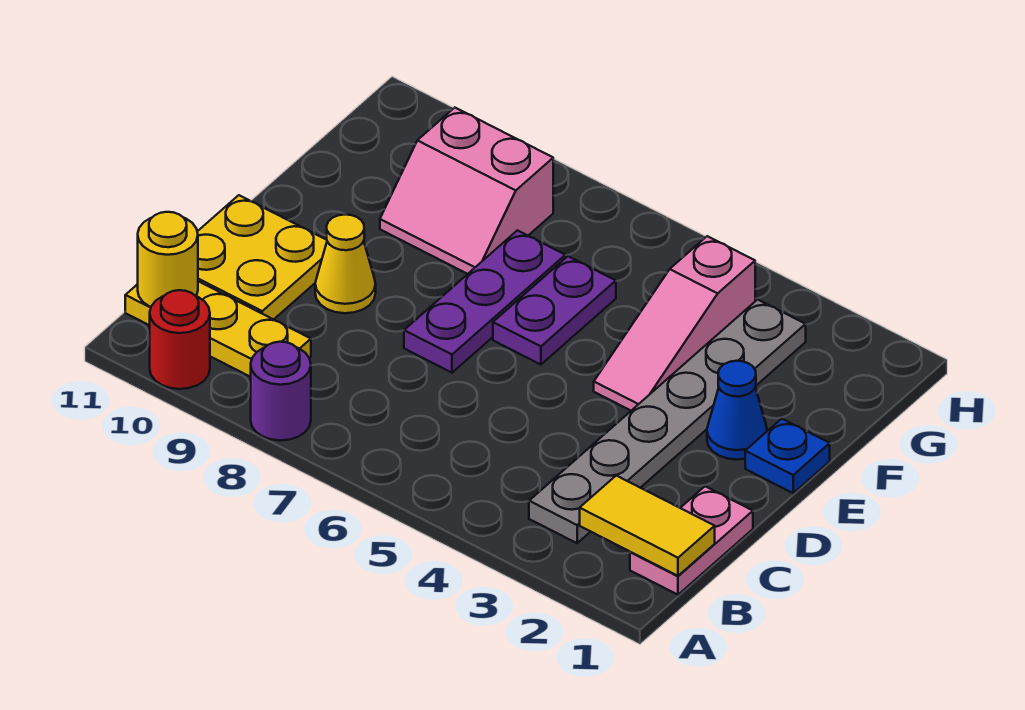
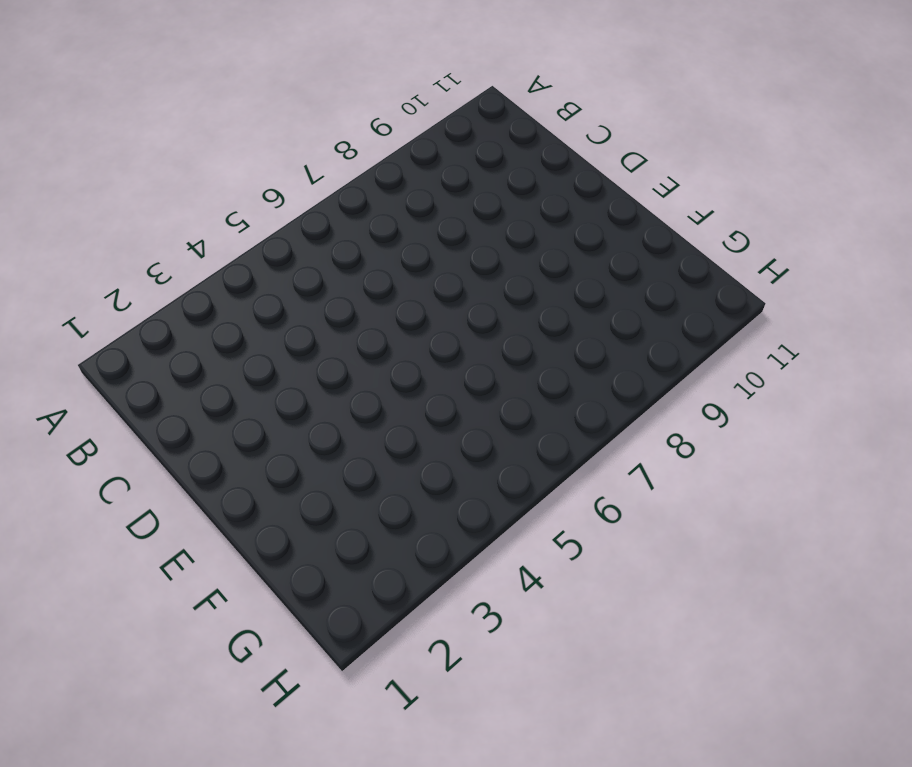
none -> purple 1x1 round brick [251,342,311,440]
none -> red 1x1 round brick [150,290,210,389]
none -> pink 1x2 plate [630,486,753,595]

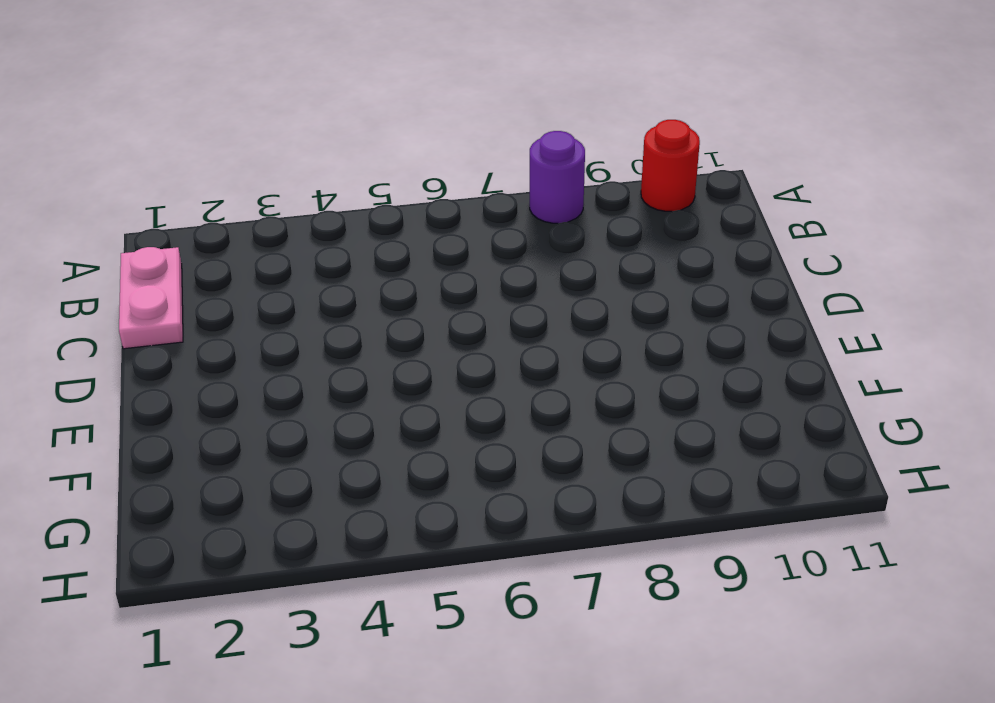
none -> grey 1x6 plate [529,299,806,543]
none -> yellow 1x3 plate [125,281,311,377]
none -> yellow 2x2 plate [197,195,327,320]

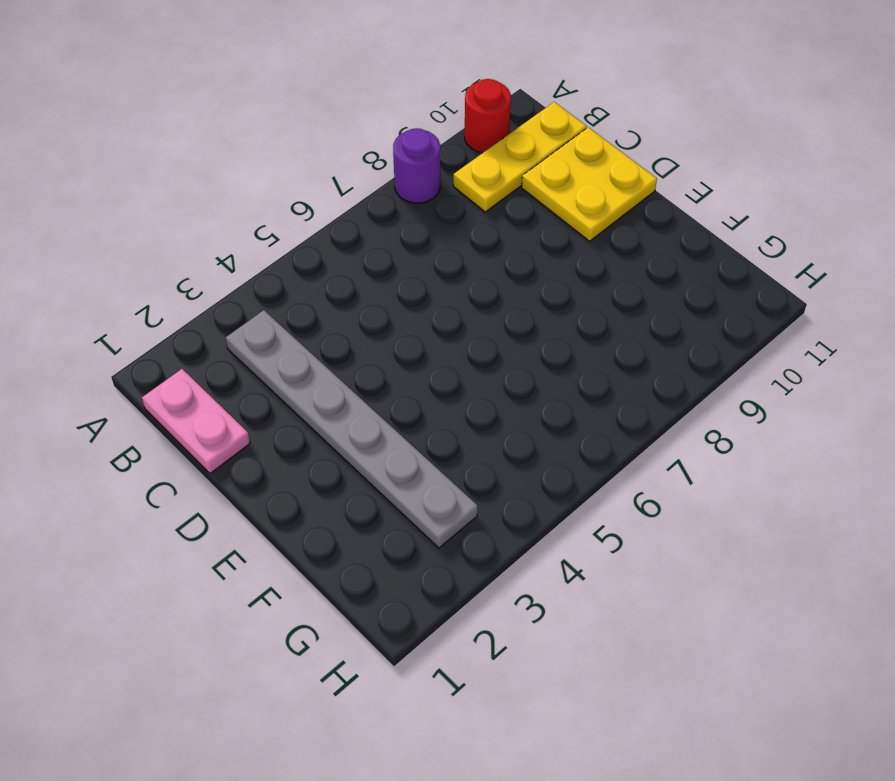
none -> purple 1x3 plate [404,230,565,373]
none -> yellow 1x1 cone [315,215,376,313]
none -> blue 1x1 plate [745,419,830,493]

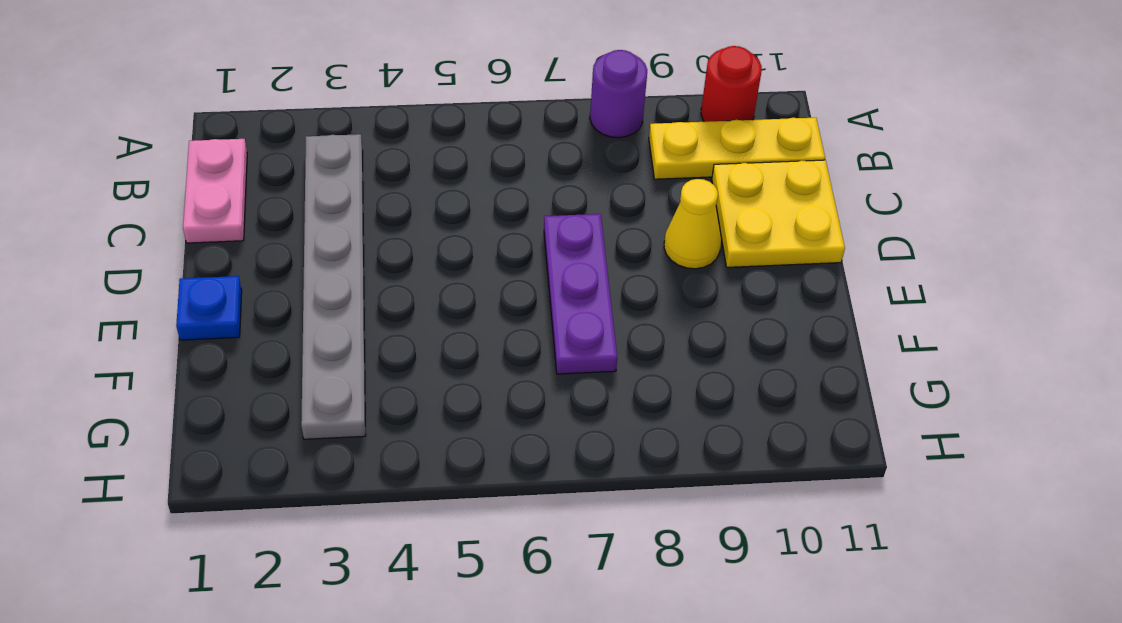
none -> blue 1x1 cone [707,361,767,460]
none -> pink 1x3 slope [594,236,755,411]
none -> purple 1x2 plate [493,256,616,365]

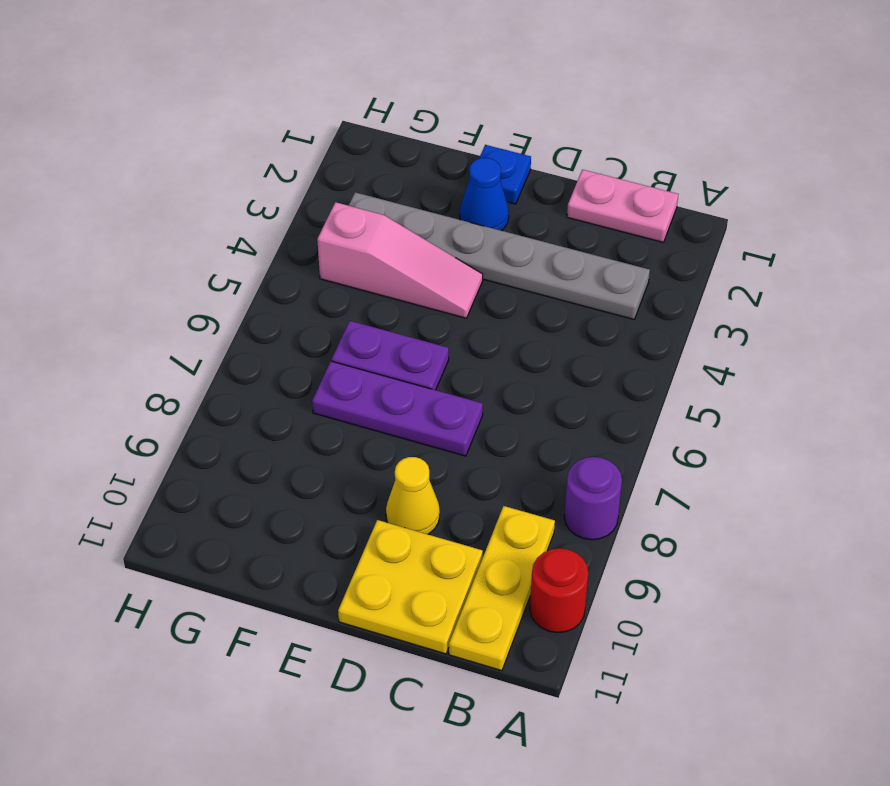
none -> pink 2x2 slope [380,108,553,274]
none -> yellow 1x2 tile [580,476,715,576]
none -> yellow 1x1 round brick [138,212,198,307]

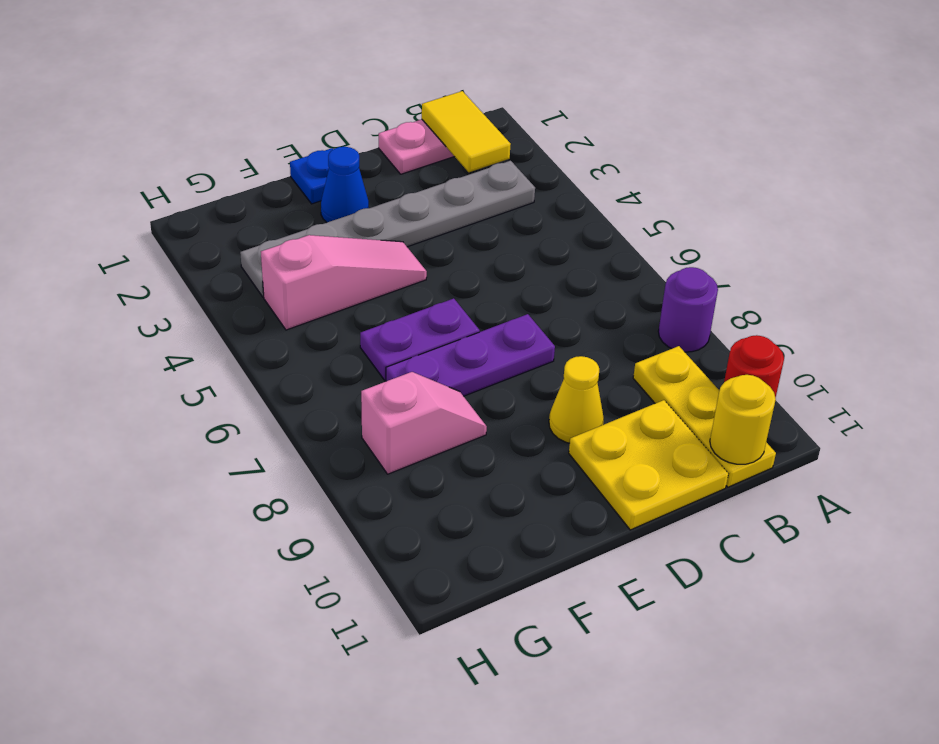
pink 1x2 slope [361,372,487,474] -> pink 2x2 slope [380,108,553,274]

